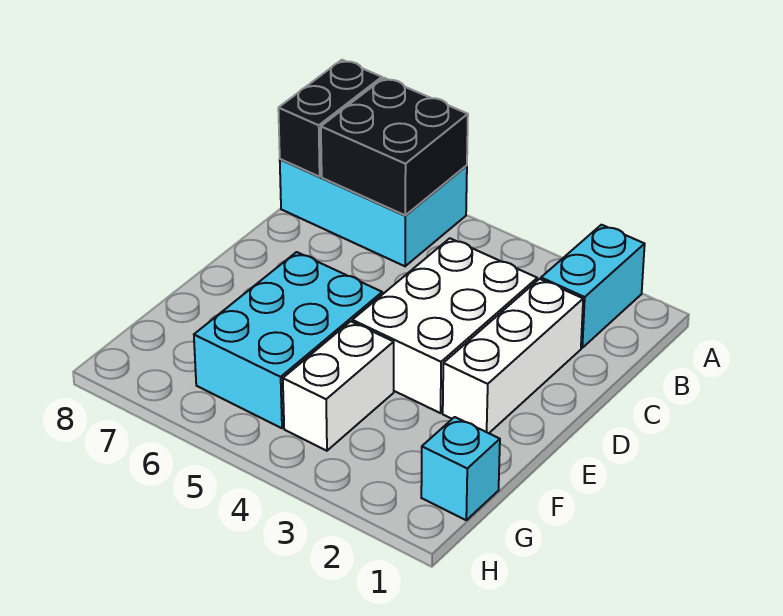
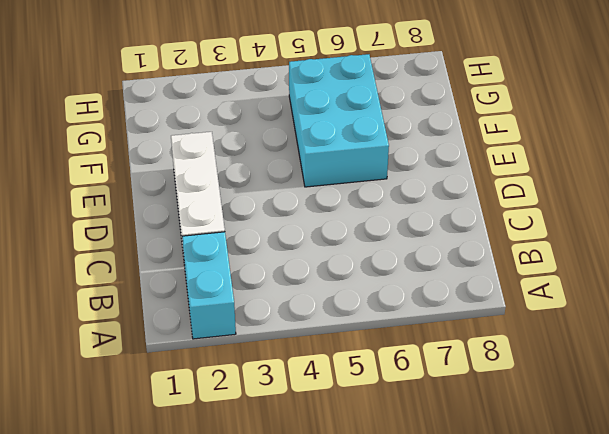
none -> cyan 2x3 brick [280,159,467,266]
none -> white 2x3 brick [352,238,537,413]

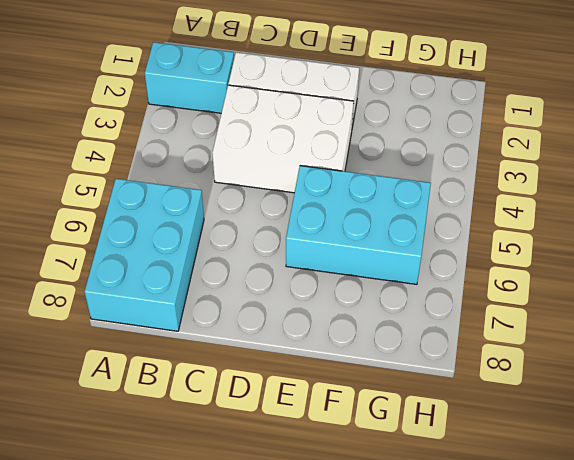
none -> white 1x2 brick [283,321,394,451]
none -> cyan 1x1 brick [421,417,500,520]

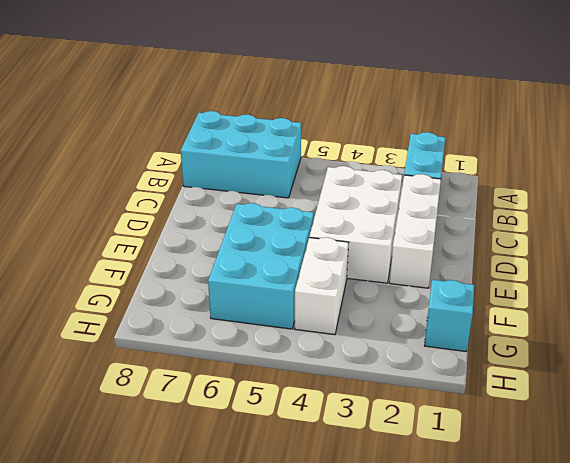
none -> black 2x2 brick [321,78,468,215]
none -> black 1x2 brick [278,60,382,177]

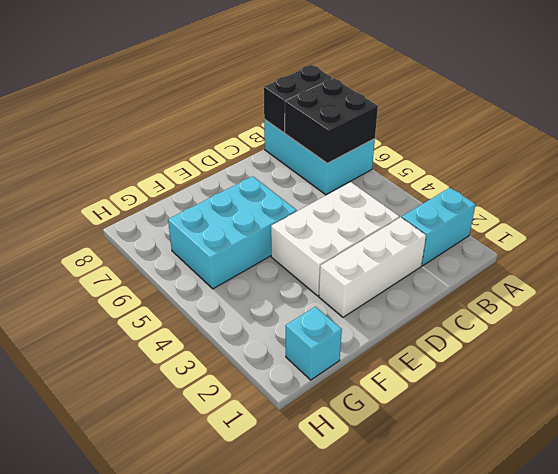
none -> white 1x2 brick [283,321,394,451]

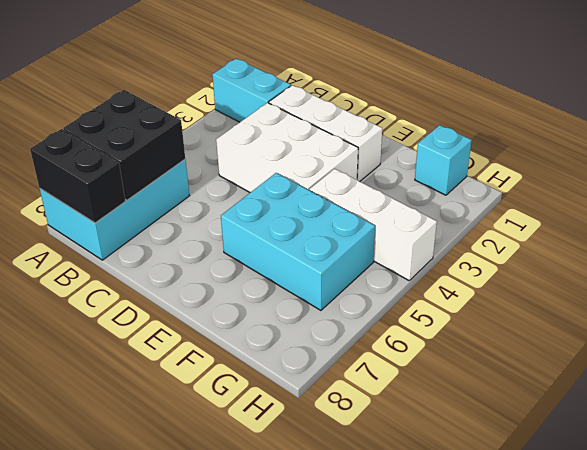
white 1x3 brick [310,169,437,280] -> white 1x2 brick [283,321,394,451]

